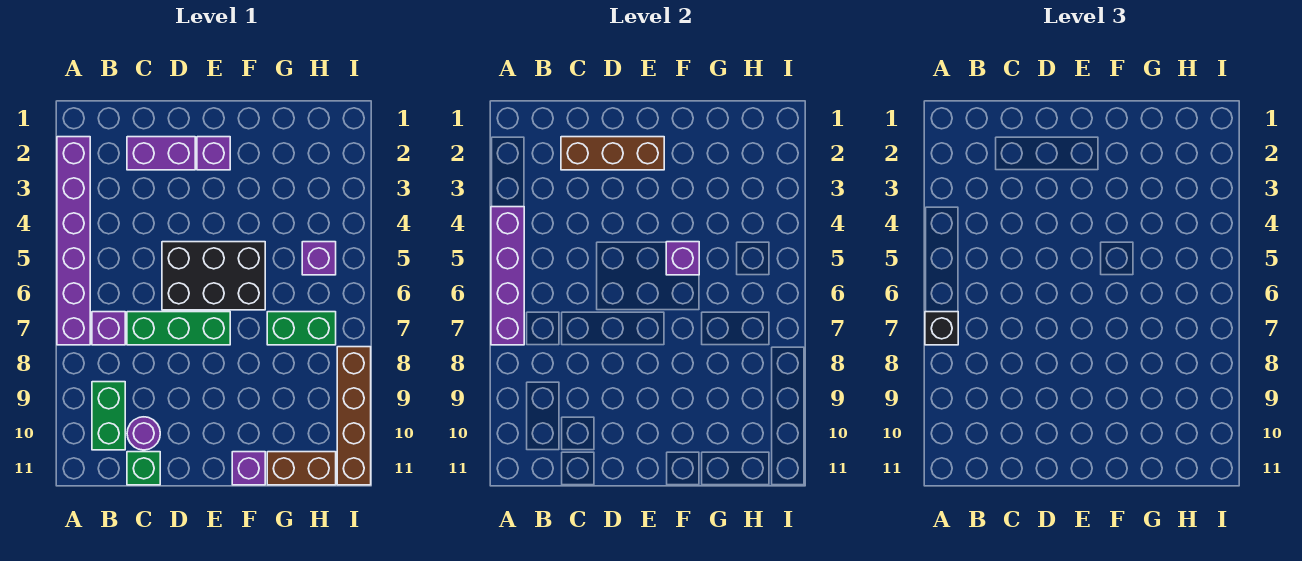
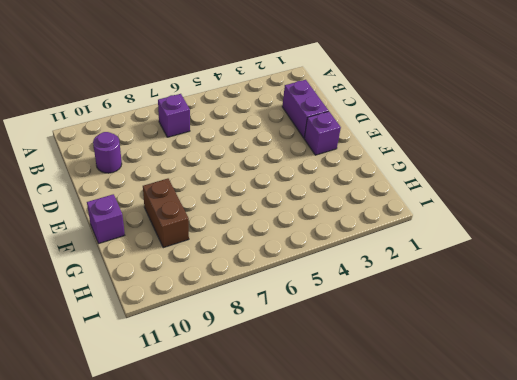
brown 1x2 brick [143,179,189,248] -> brown 1x2 brick moved to [267,452,336,485]
none -> purple 1x6 brick [57,137,90,345]
none -> green 1x2 brick [92,382,125,450]
none -> green 1x3 brick [127,312,230,345]

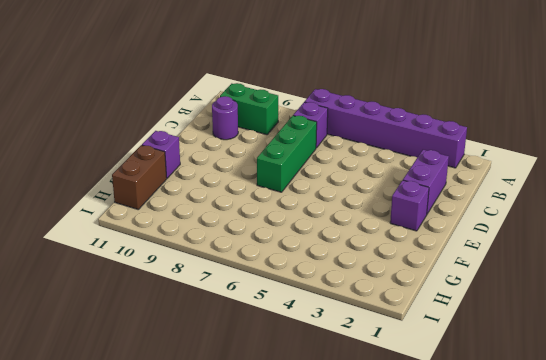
none -> green 1x1 brick [127,452,160,485]
none -> black 2x3 brick [162,242,265,310]
none -> green 1x2 brick [267,312,336,345]

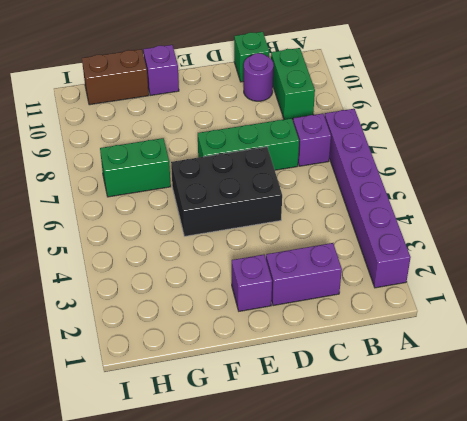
none -> purple 1x1 brick [302,242,336,275]
none -> brown 1x4 brick [337,347,371,485]
none -> purple 1x4 brick [491,207,524,345]

